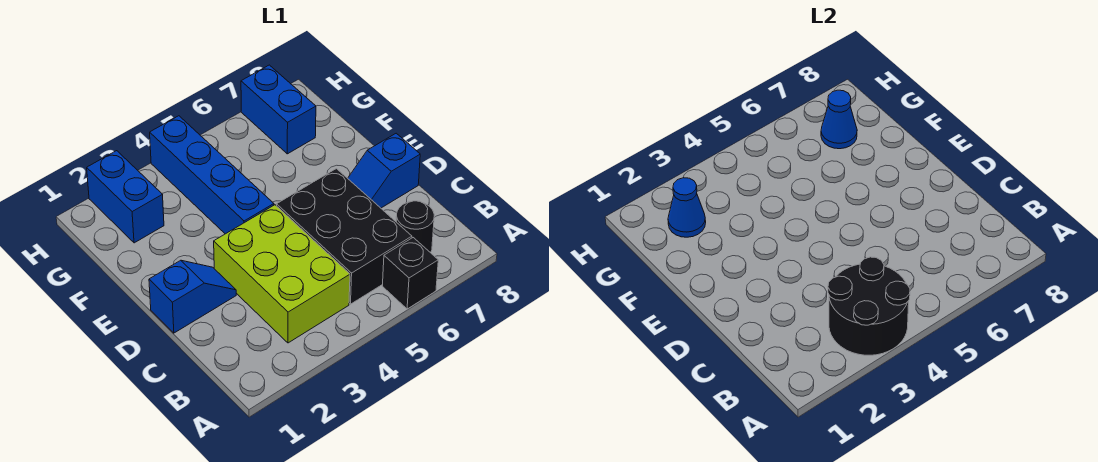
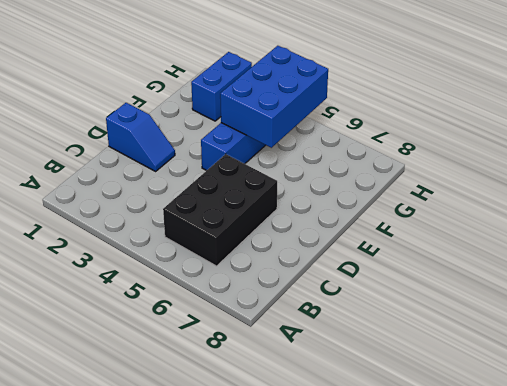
blue 2x3 brick [220,46,328,148] -> none
none -> black 1x1 brick [382,238,438,309]
none -> lime 2x3 brick [214,205,350,343]
none -> black 1x1 round brick [396,201,434,253]

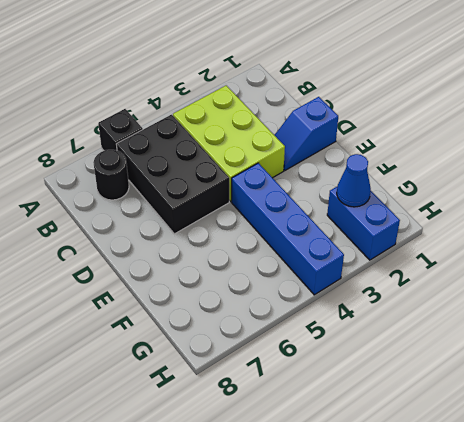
none -> blue 1x2 slope [348,133,420,208]
none -> blue 1x2 brick [241,65,316,154]
none -> black 2x2 round brick [828,257,910,355]

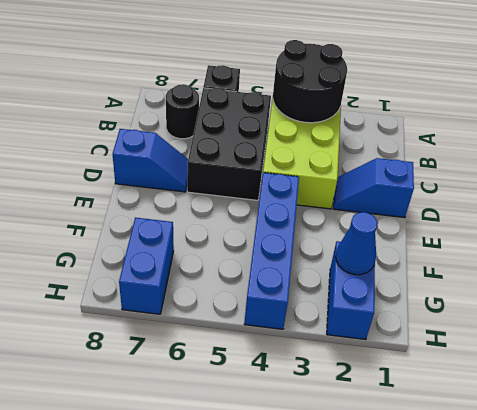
none -> blue 1x1 cone [821,90,857,149]

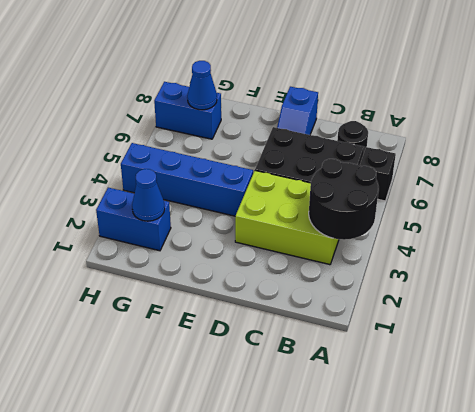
none -> blue 1x2 slope [149,260,236,333]

